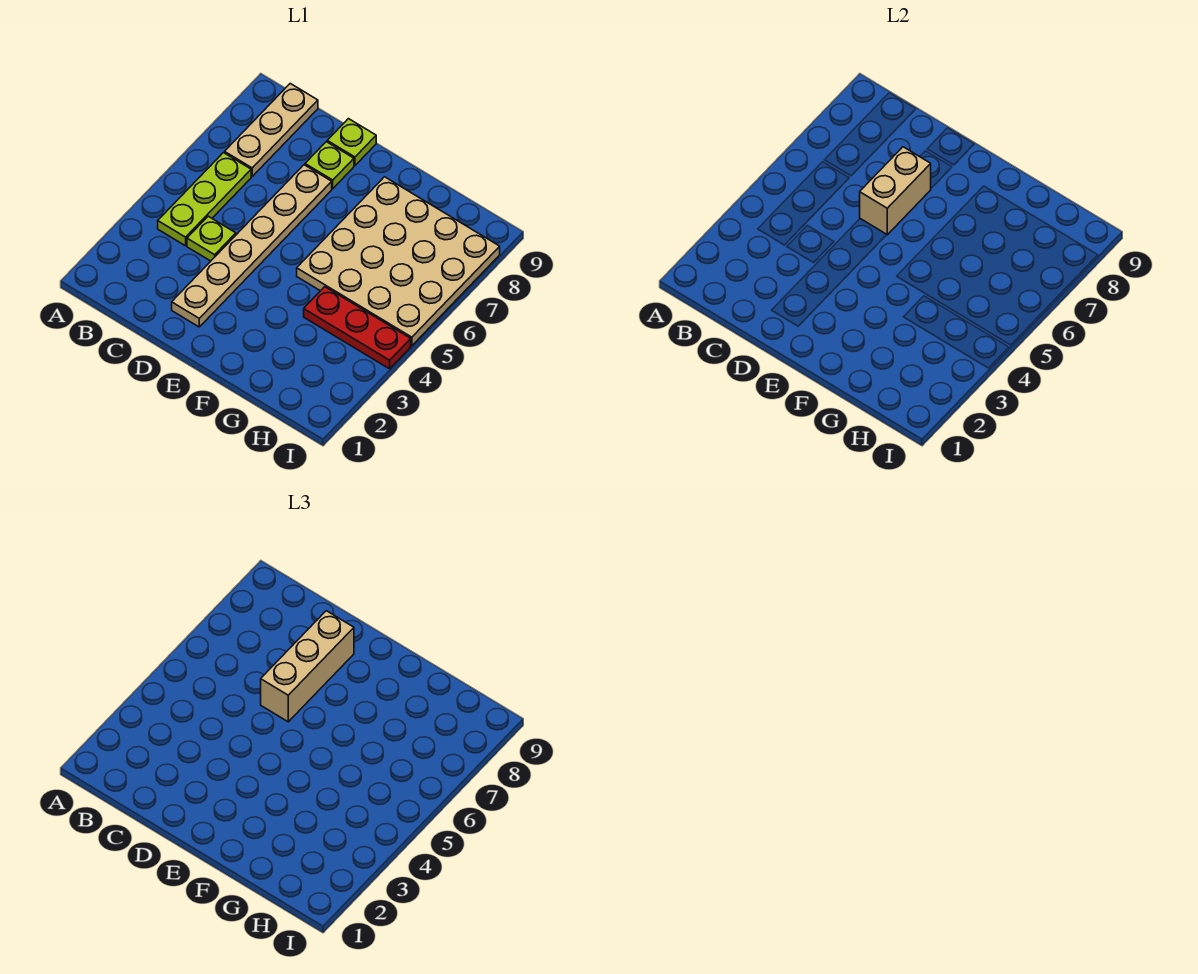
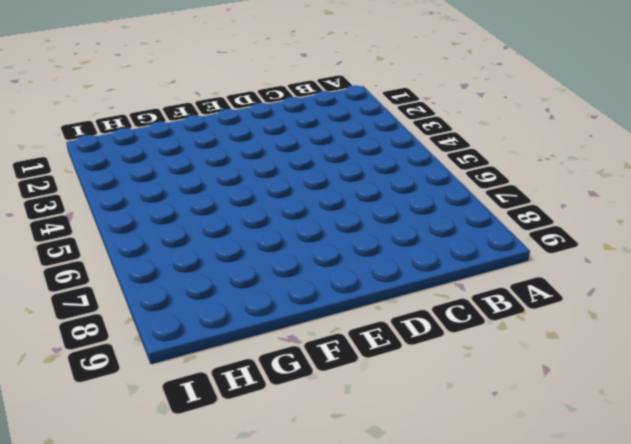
none -> lime 1x3 plate [158,153,251,246]
none -> tan 1x3 plate [225,84,318,176]

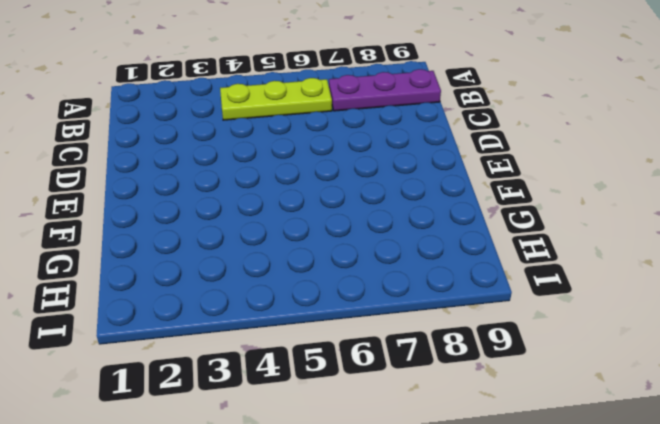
purple 1x3 plate [329,69,441,111] -> tan 1x3 plate [225,84,318,176]
none -> lime 1x1 plate [187,216,236,261]
none -> tan 1x6 plate [172,165,332,327]

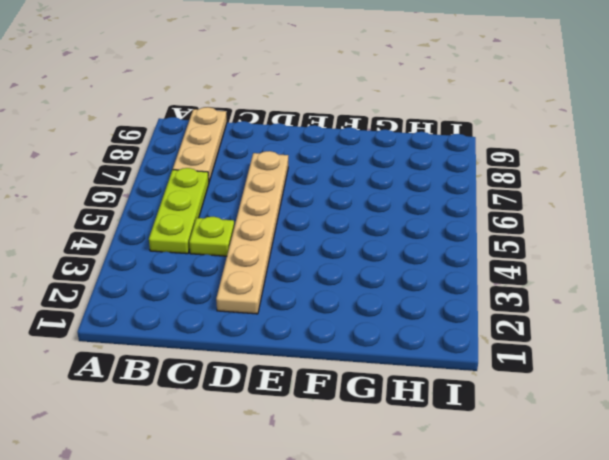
none -> lime 1x1 plate [305,142,354,189]
none -> lime 1x1 plate [327,119,376,166]

